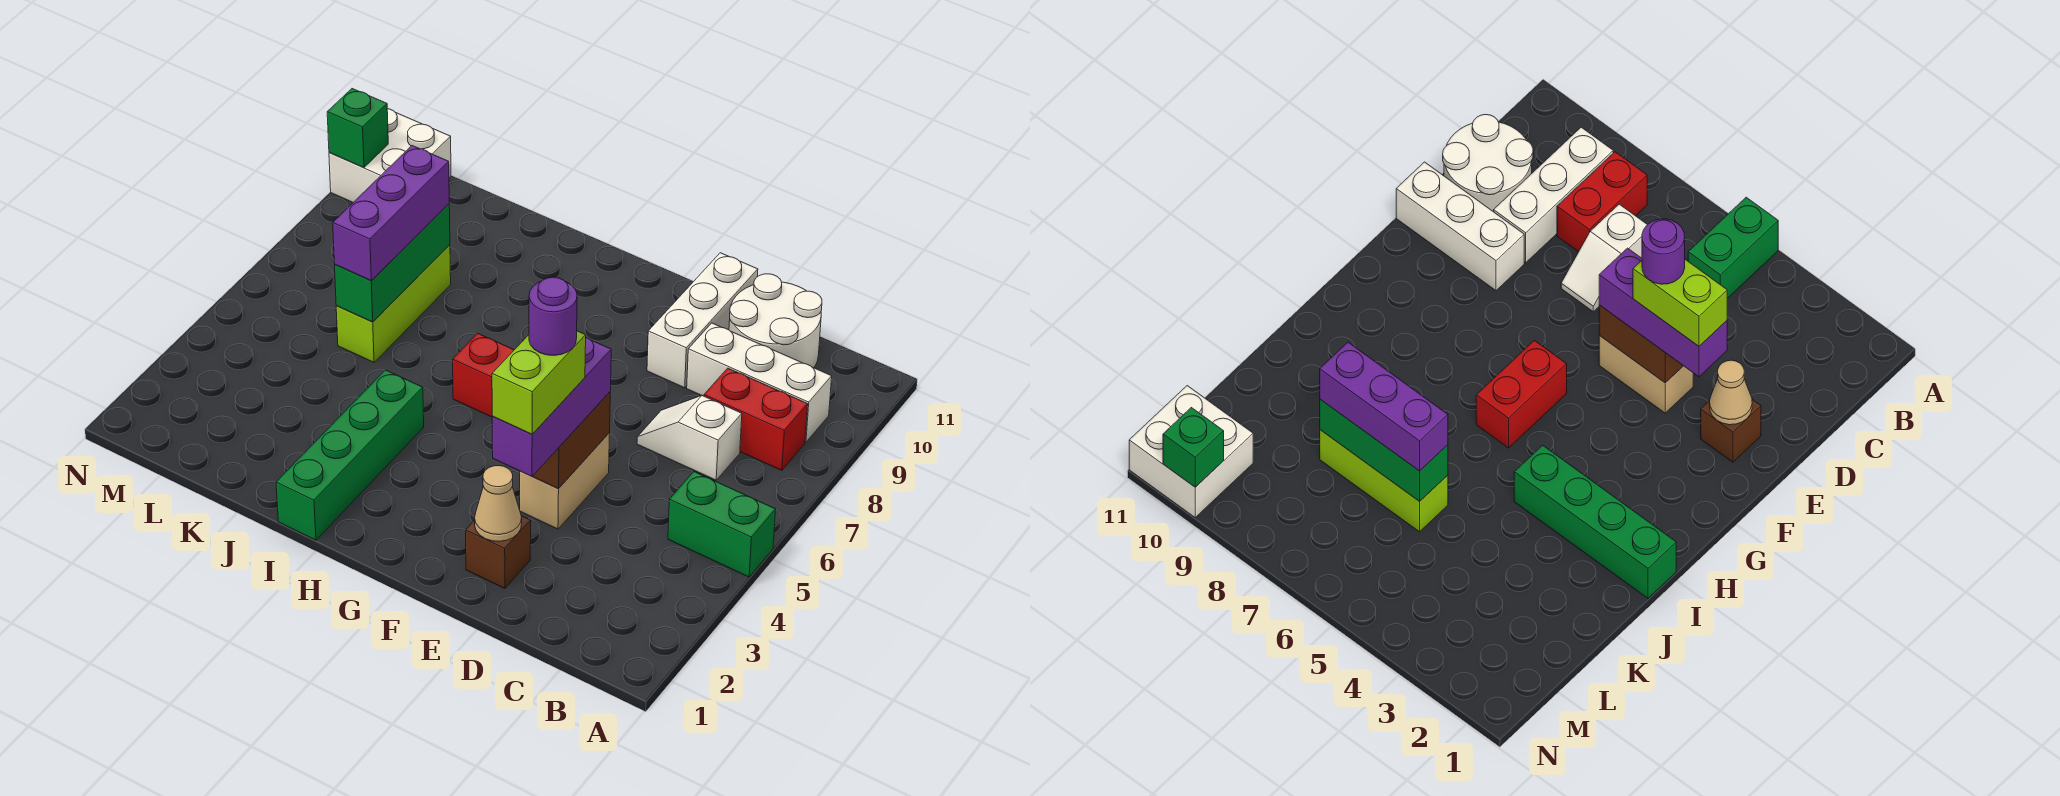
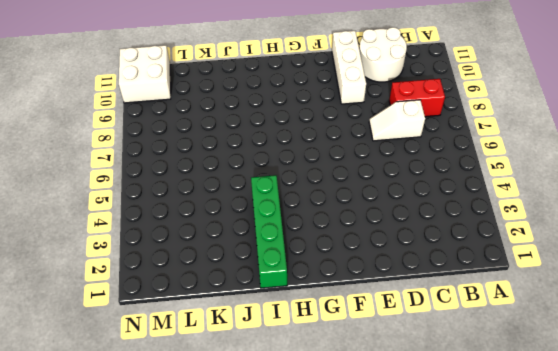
none -> green 1x2 brick [668,472,776,577]
none -> white 1x3 brick [687,323,832,442]
none -> brown 1x1 brick [466,516,531,588]

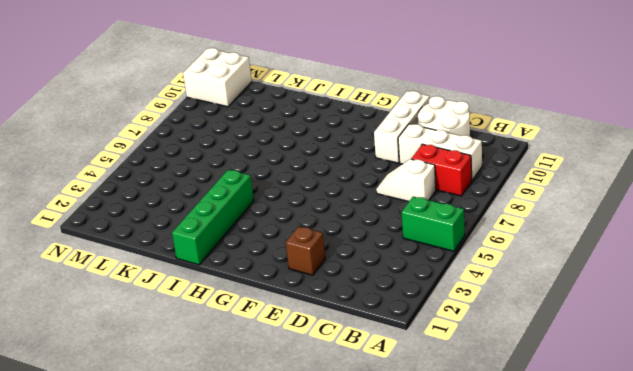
none -> tan 1x2 brick [520,433,610,529]
none -> red 1x2 brick [453,333,514,417]
none -> lime 1x3 brick [336,245,451,362]

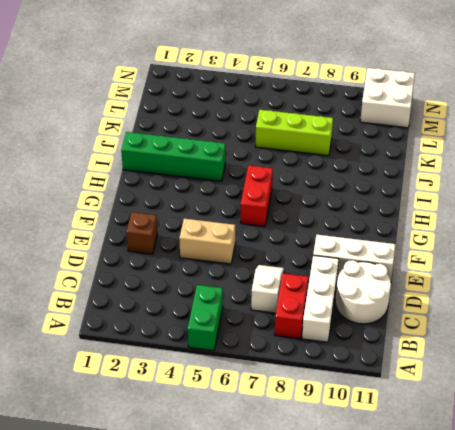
none -> tan 1x1 cone [475,466,522,541]
none -> brown 1x2 brick [532,392,610,489]
none -> green 1x3 brick [335,204,450,322]

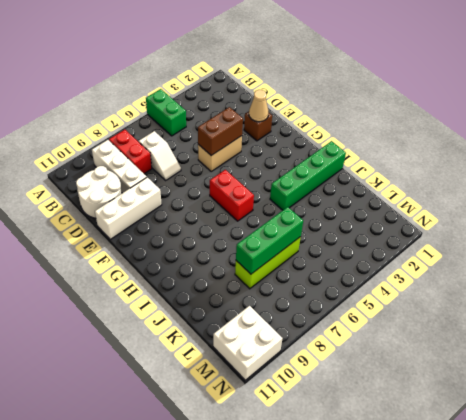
none -> green 1x1 brick [327,89,388,168]
none -> purple 1x3 brick [492,338,611,477]
none -> purple 1x3 brick [333,146,449,280]

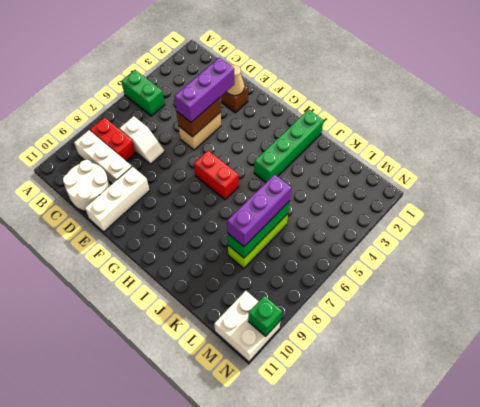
none -> lime 1x2 brick [492,331,586,434]
none -> purple 1x1 round brick [529,277,577,355]

